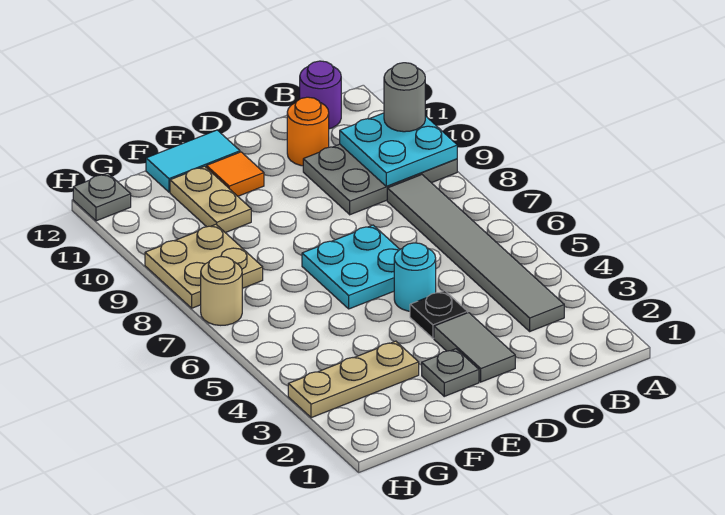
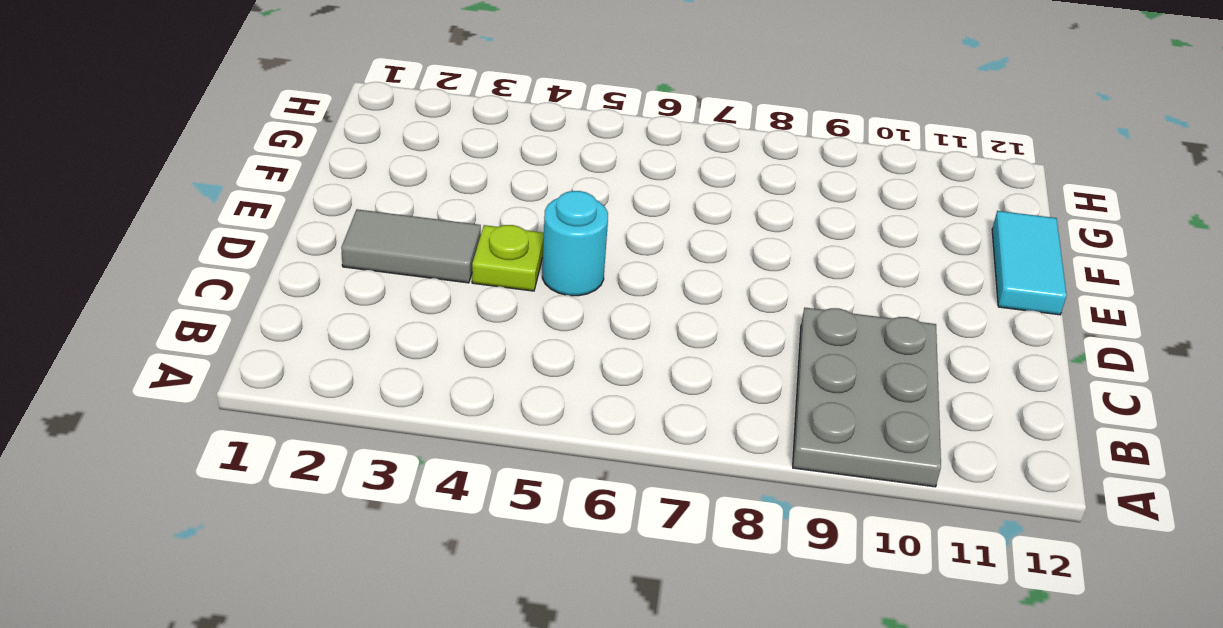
lime 1x1 plate [472,225,544,291] -> black 1x1 plate [410,291,468,338]
none -> grey 1x6 tile [387,175,564,331]
none -> purple 1x1 round brick [300,61,341,129]
none -> orange 1x1 round brick [287,97,329,166]

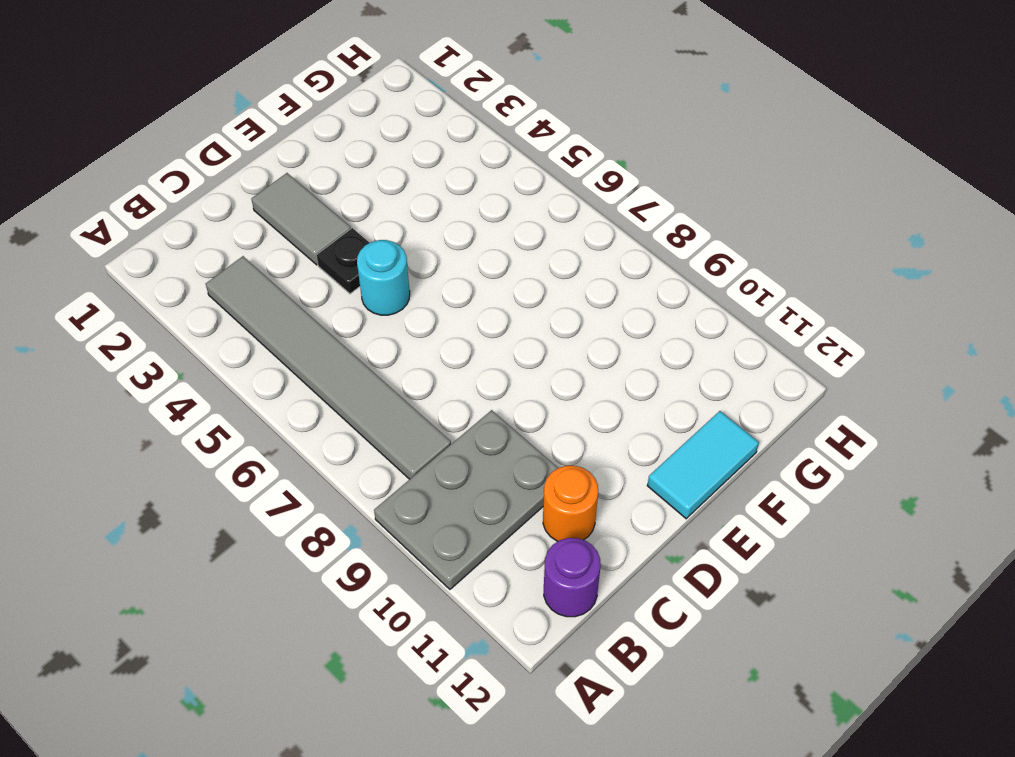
none -> cyan 2x2 plate [302,225,400,309]
none -> grey 1x1 plate [422,349,479,396]
none -> orange 1x1 tile [206,152,264,196]

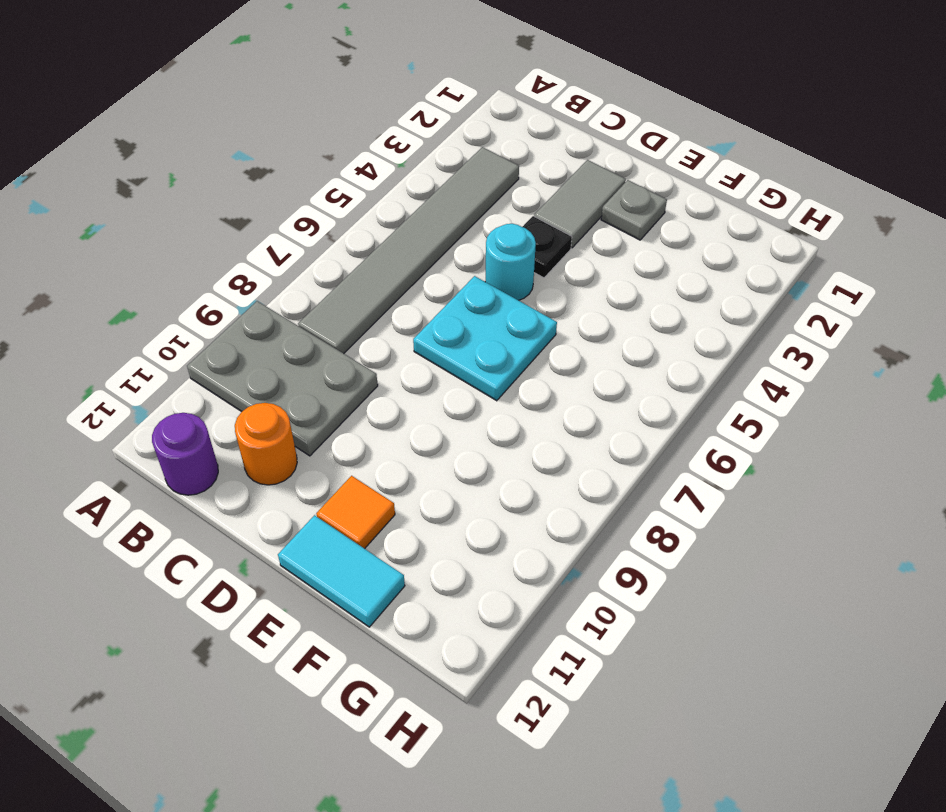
none -> tan 1x3 plate [288,341,419,418]
none -> tan 1x2 plate [170,166,251,233]
none -> tan 2x2 plate [145,224,263,308]

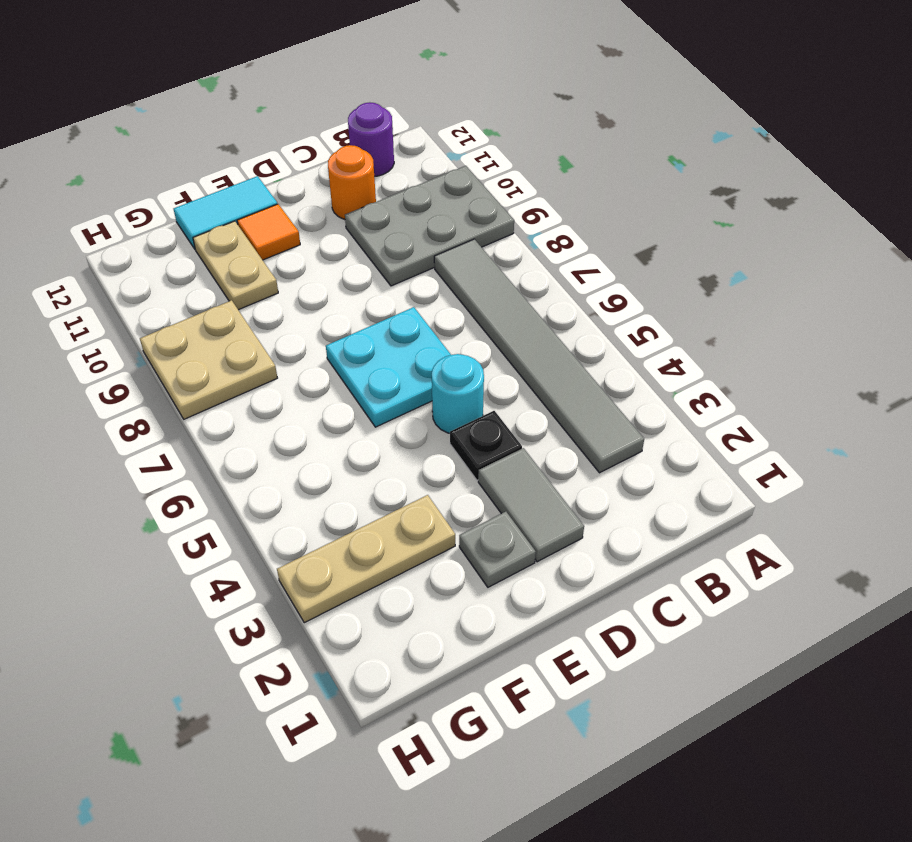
none -> tan 1x1 round brick [201,257,242,325]
none -> grey 1x1 plate [73,173,131,221]
none -> cyan 2x2 plate [340,113,457,186]

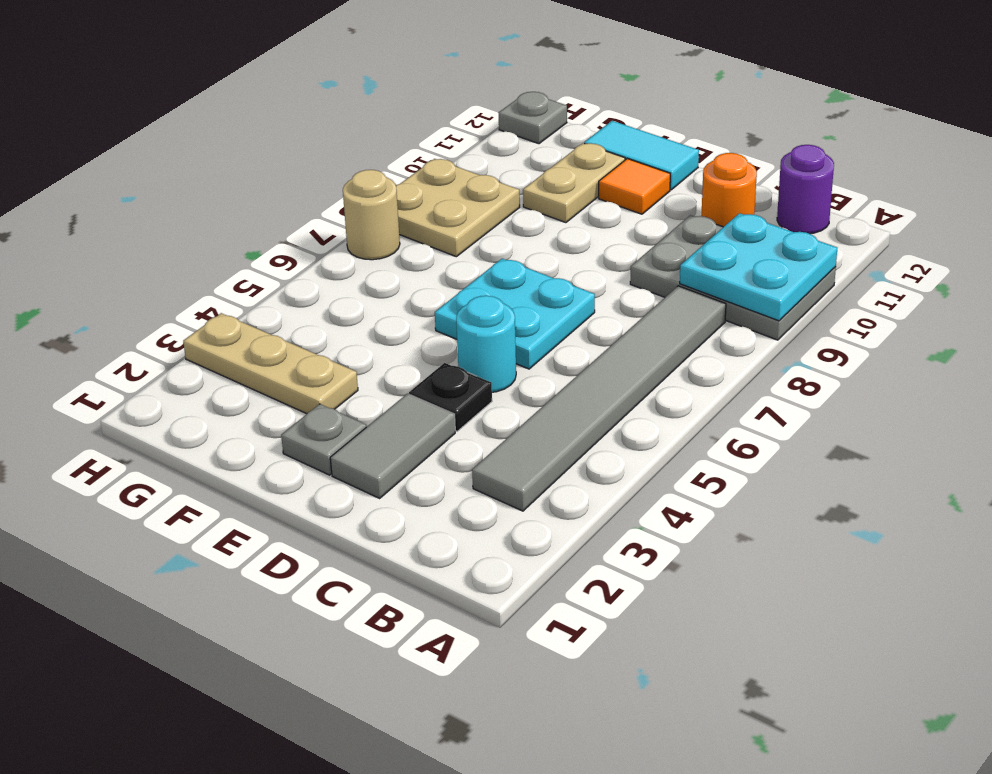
none -> grey 1x1 round brick [384,63,425,132]

